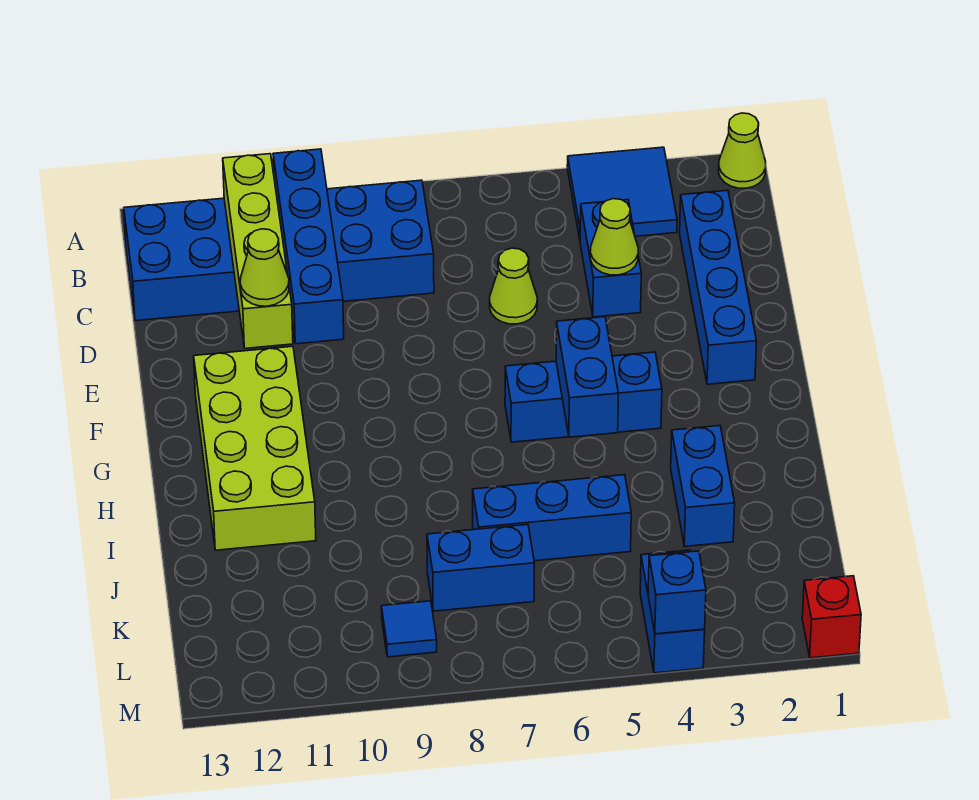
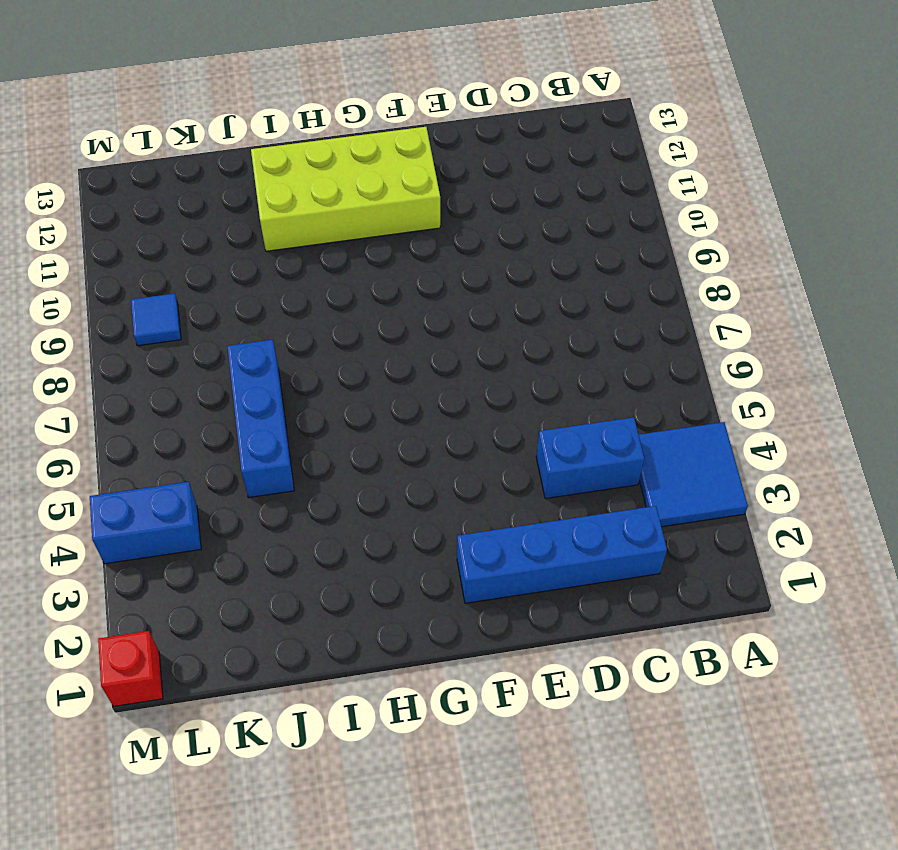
none -> lime 1x1 cone [719,113,766,188]
none -> blue 2x6 brick [124,180,434,321]
none -> lime 1x1 cone [490,248,537,324]

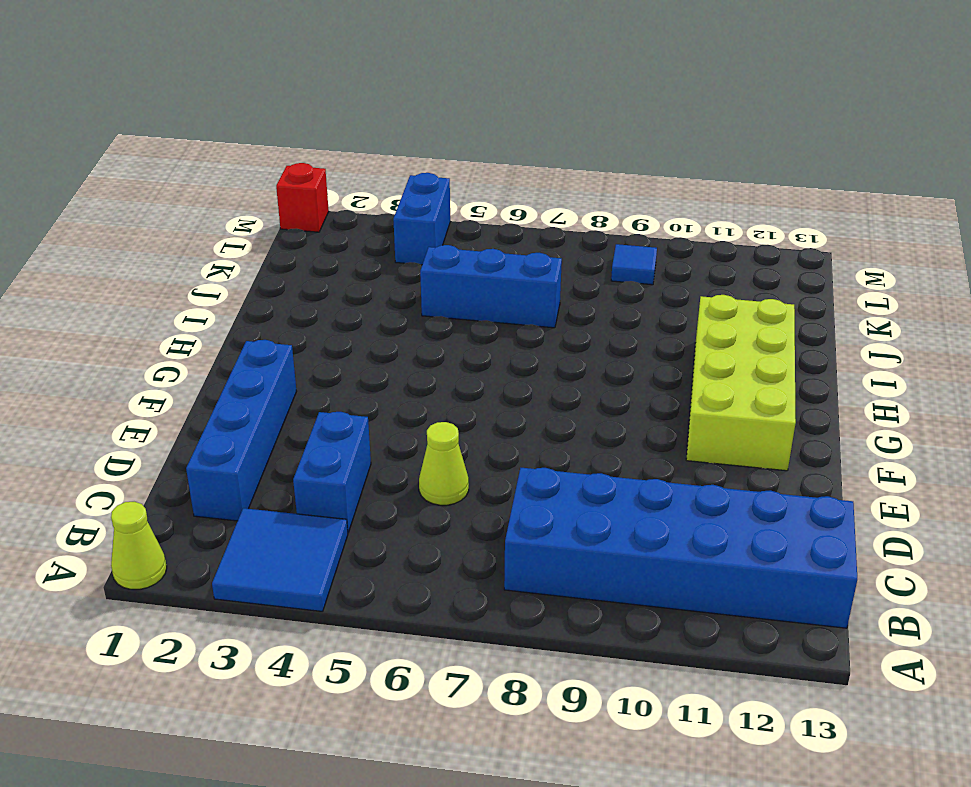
none -> blue 1x3 brick [505,352,662,442]
none -> blue 1x2 brick [671,426,735,546]
none -> blue 1x2 brick [427,525,534,611]

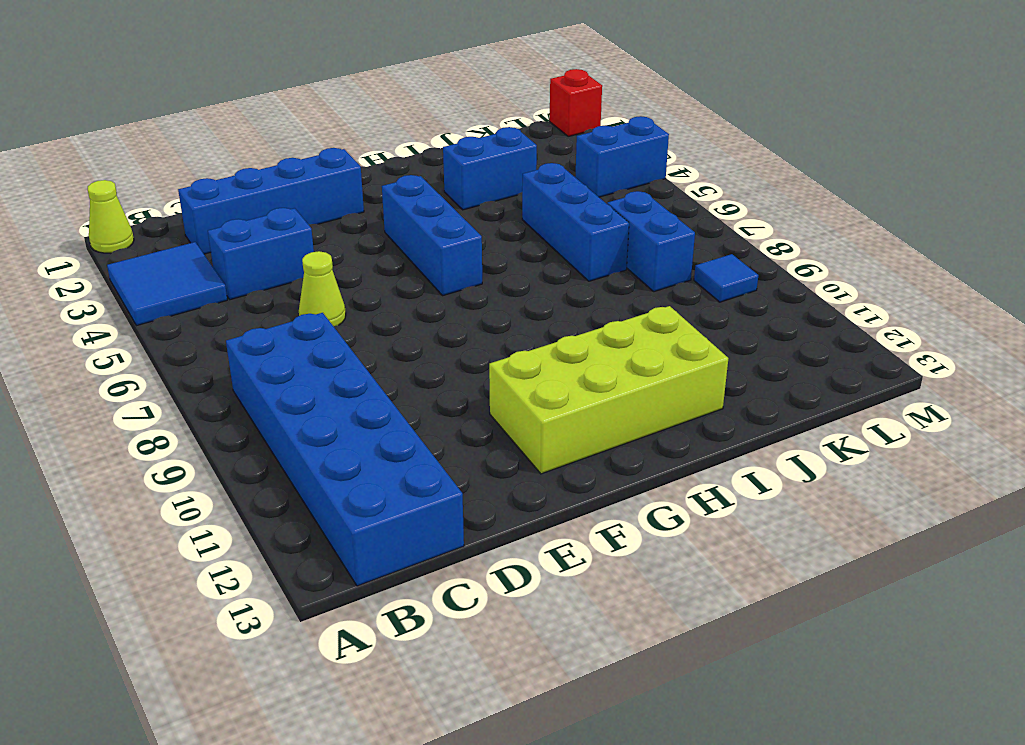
none -> blue 1x4 brick [273,149,344,344]
none -> lime 1x4 brick [223,154,293,348]
none -> lime 1x1 cone [590,199,638,275]

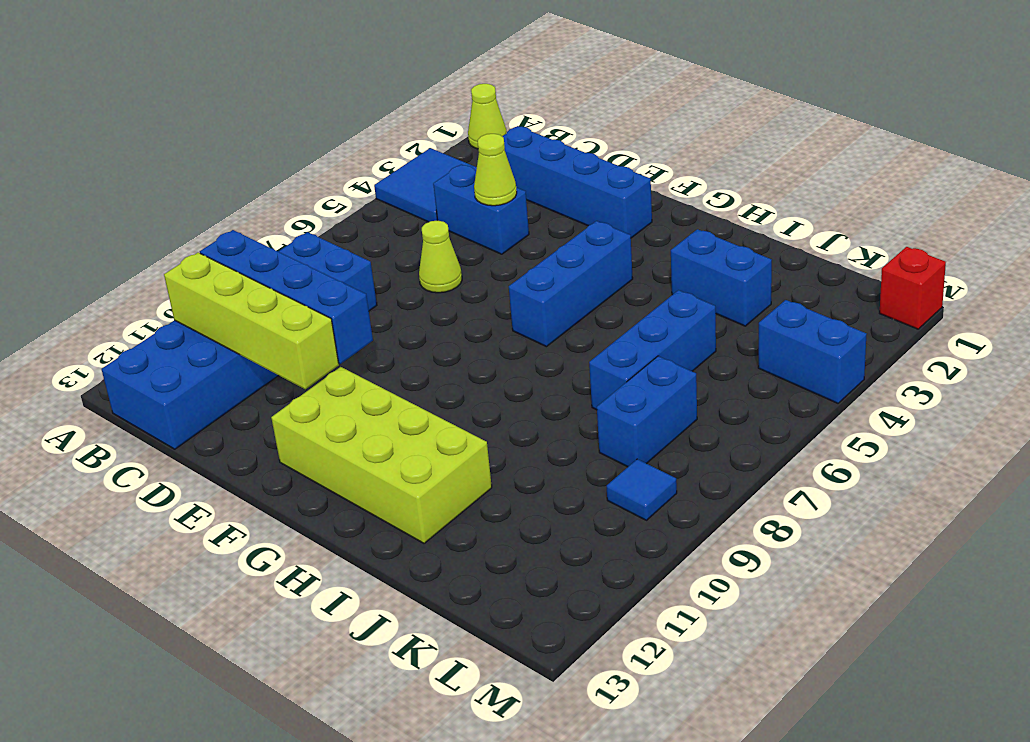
none -> blue 1x2 brick [556,317,618,437]
none -> blue 1x1 brick [648,551,706,634]
none -> lime 1x1 cone [240,229,289,306]

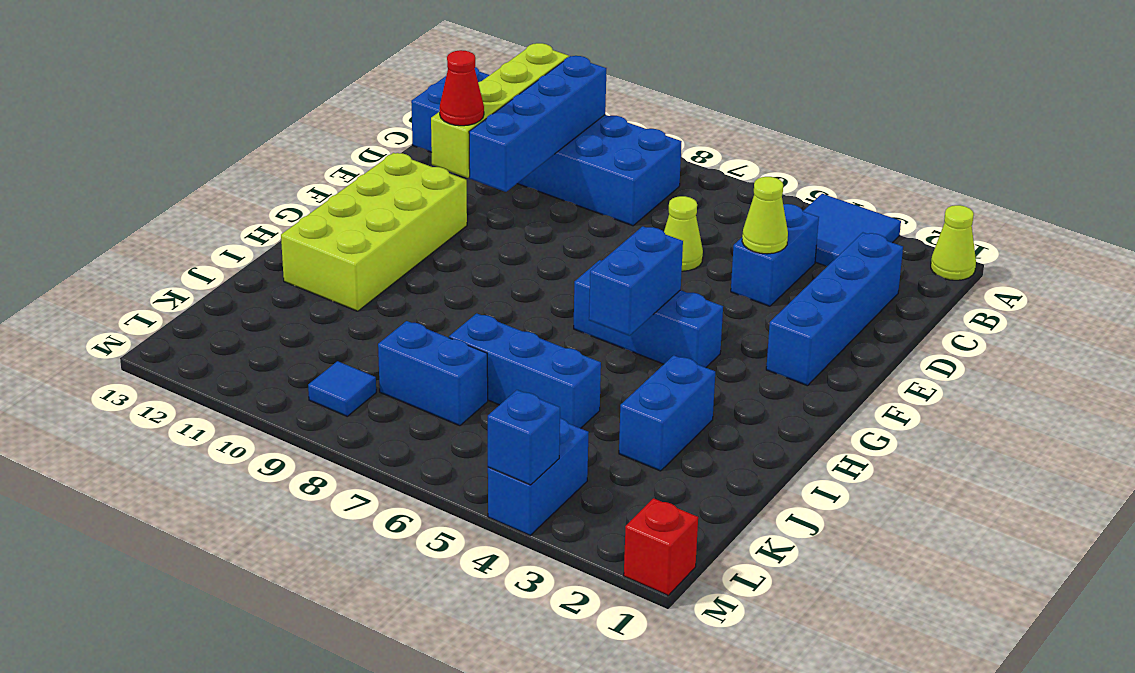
red 1x1 cone [440,50,484,126] -> lime 1x1 cone [240,229,289,306]

